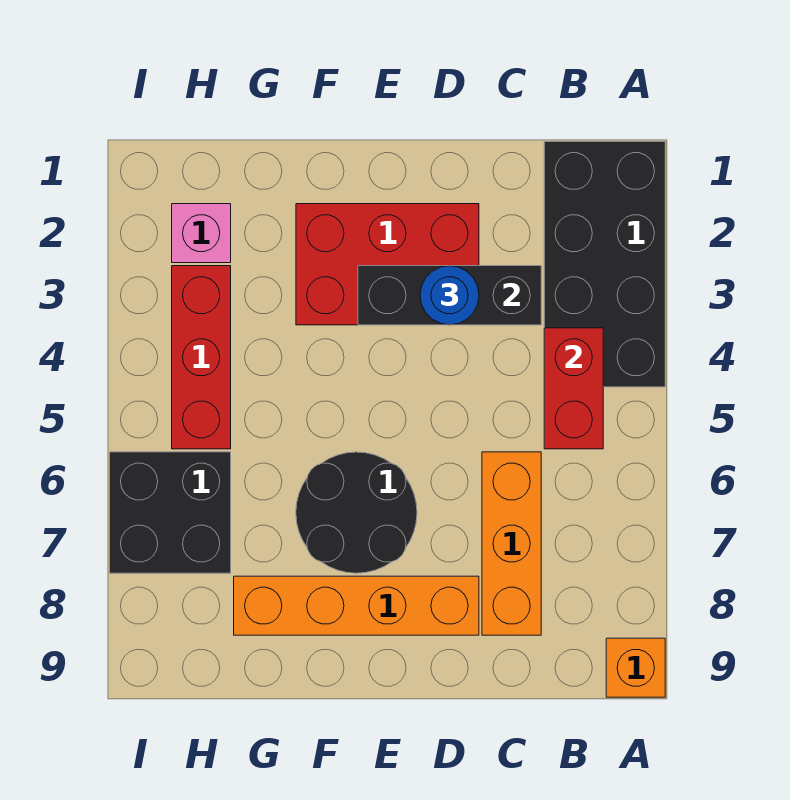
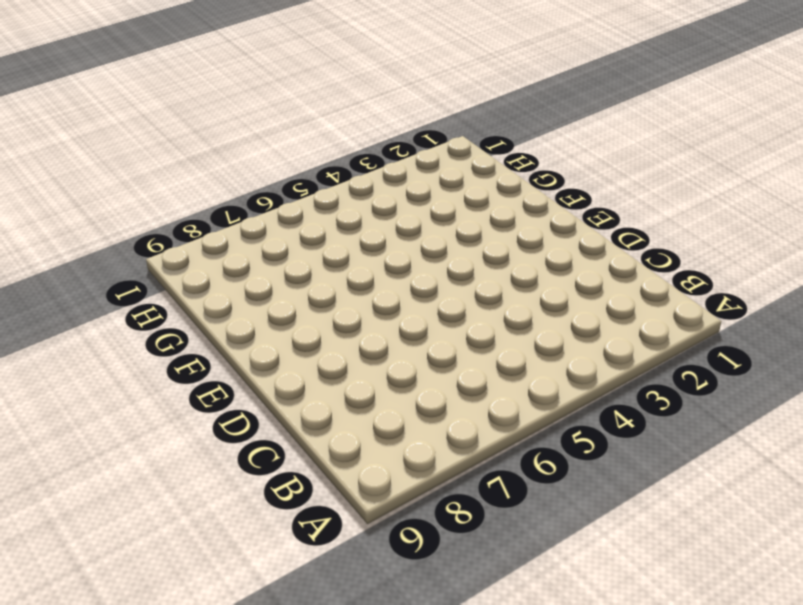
none -> black 2x4 brick [544,142,665,387]
none -> orange 1x1 brick [606,638,665,697]
none -> orange 1x3 brick [482,452,541,635]

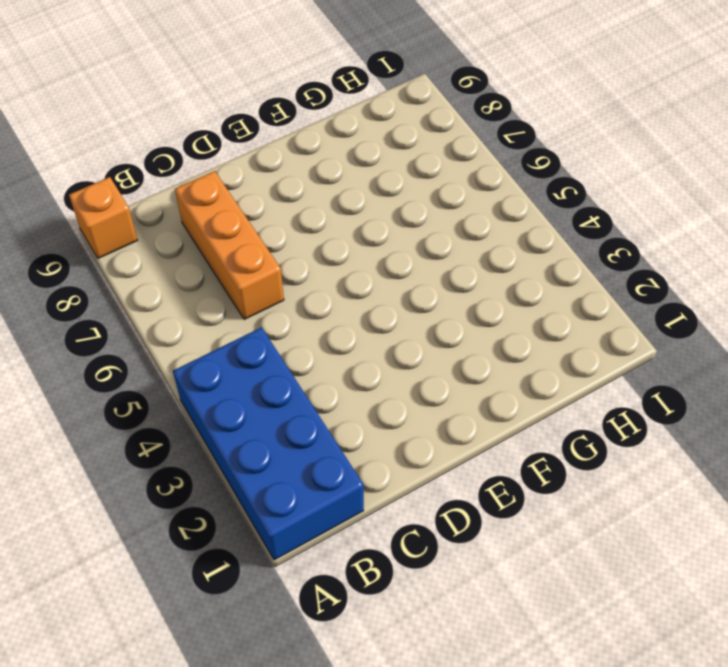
blue 2x4 brick [173,327,364,560] -> black 2x4 brick [544,142,665,387]
none -> red 2x3 brick [296,204,479,325]
none -> orange 1x4 brick [234,576,479,635]
none -> black 2x2 round brick [296,452,417,573]

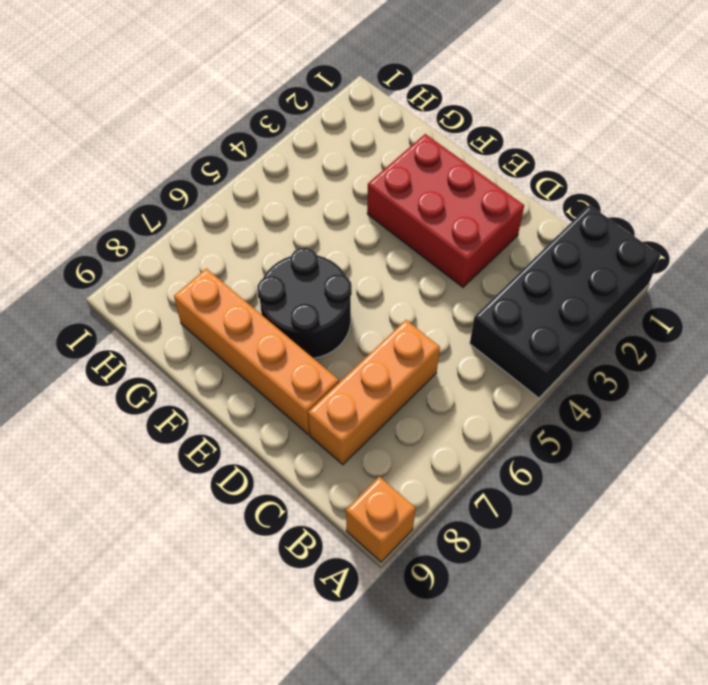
none -> pink 1x1 brick [172,204,231,263]
none -> red 1x3 brick [172,266,231,449]
none -> black 2x2 brick [110,452,231,573]

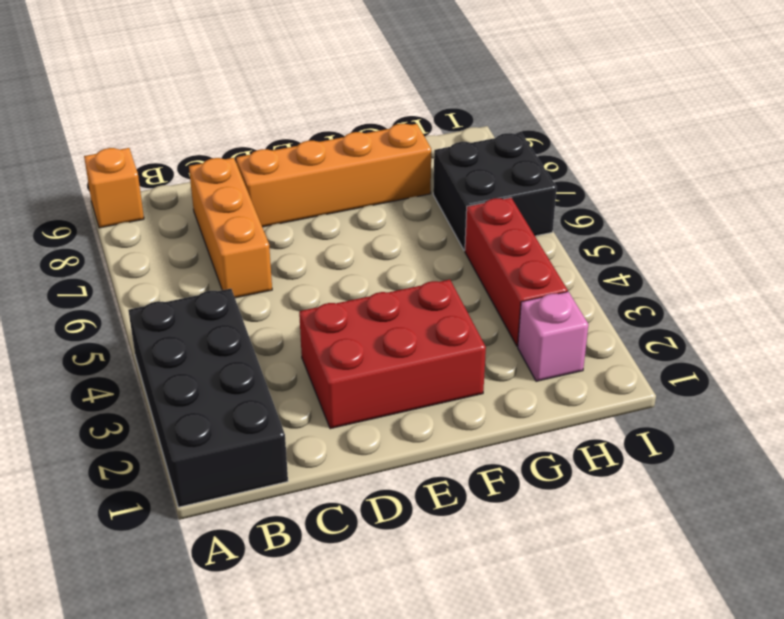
none -> black 2x2 round brick [296,452,417,573]
none -> red 1x2 brick [544,328,603,449]
none -> black 1x3 brick [358,266,541,325]

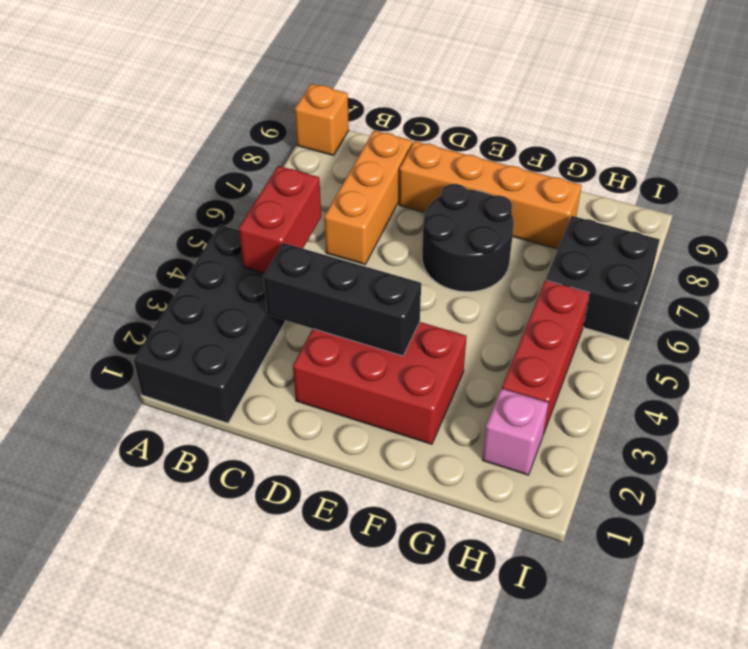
none -> blue 1x1 round brick [420,266,479,325]

